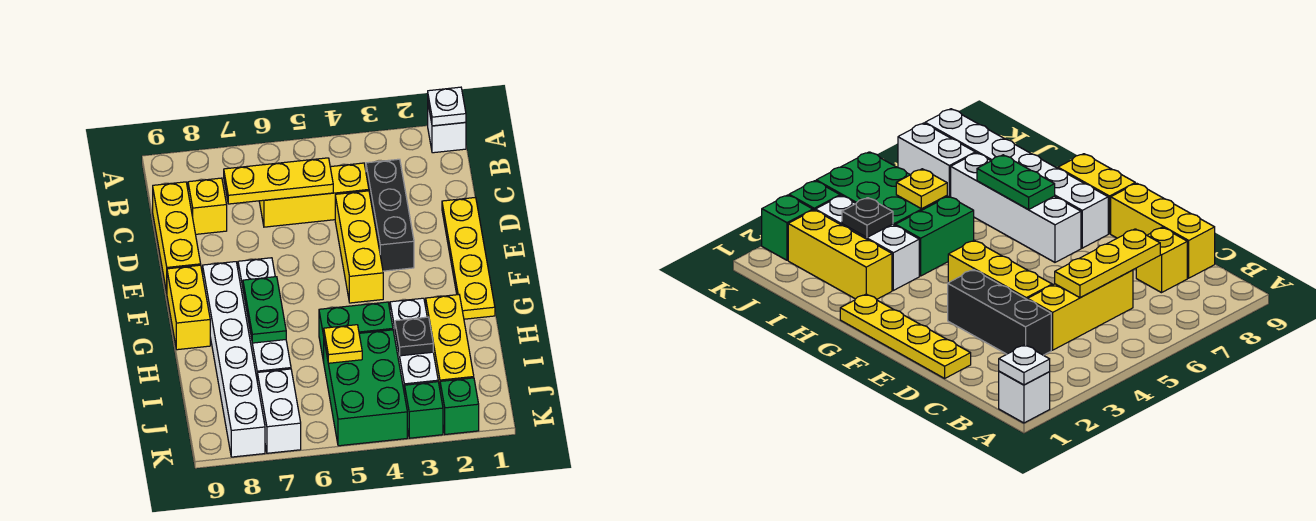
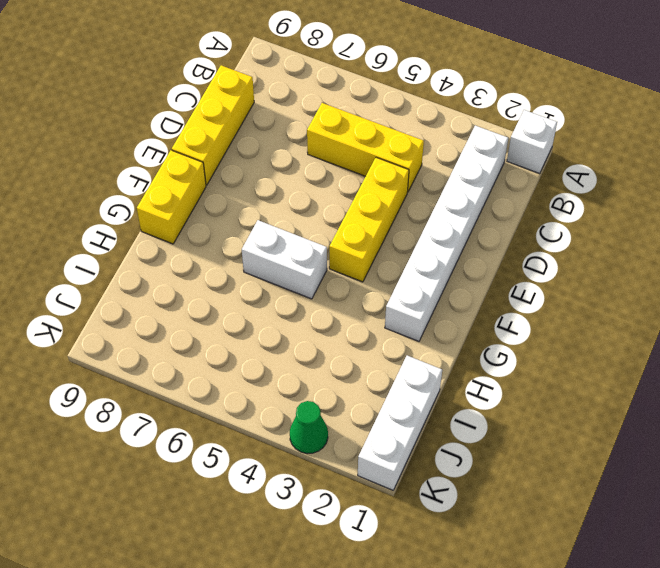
white 1x6 brick [385,126,508,341] -> white 1x6 brick moved to [203,262,265,457]
white 1x2 brick [242,220,327,299] -> white 1x2 brick turned to [257,369,301,453]
white 1x3 brick [358,356,442,490] -> white 1x3 brick moved to [390,298,438,394]
green 1x1 cone [290,401,328,454] -> green 1x1 brick [405,382,443,438]
none -> black 1x3 brick [366,159,414,271]
none -> yellow 1x1 brick [188,178,227,234]
none -> yellow 1x4 plate [442,197,495,319]

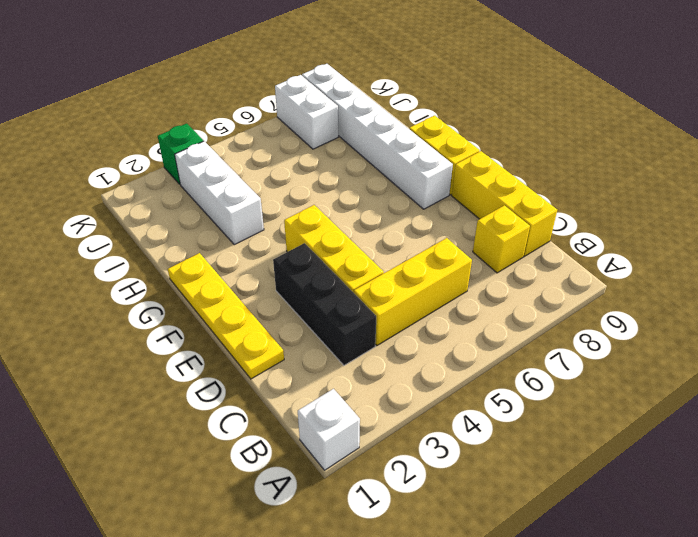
none -> white 1x4 brick [238,258,291,377]
none -> yellow 1x3 brick [426,295,474,388]
none -> green 1x2 brick [319,302,393,362]

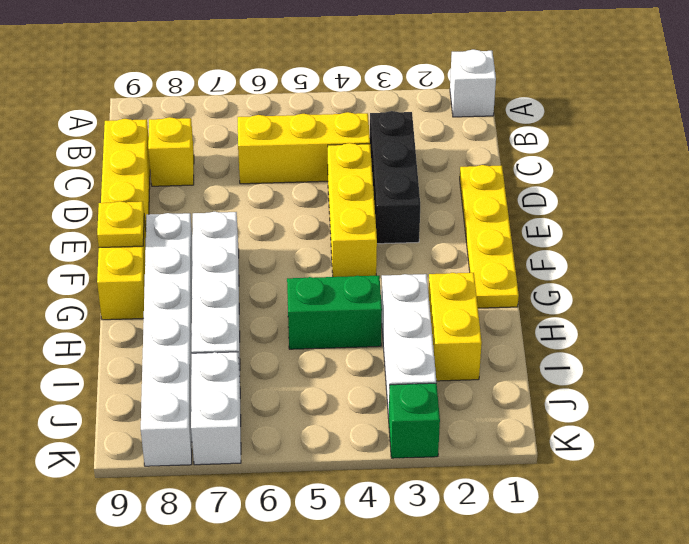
yellow 1x1 plate [97,201,144,248] -> yellow 1x1 plate moved to [324,325,362,363]
yellow 1x2 brick [428,273,482,381] -> yellow 1x3 brick [426,295,474,388]
none -> green 2x3 brick [324,330,407,446]
none -> green 1x1 brick [440,378,479,434]
none -> white 1x1 plate [428,87,466,126]

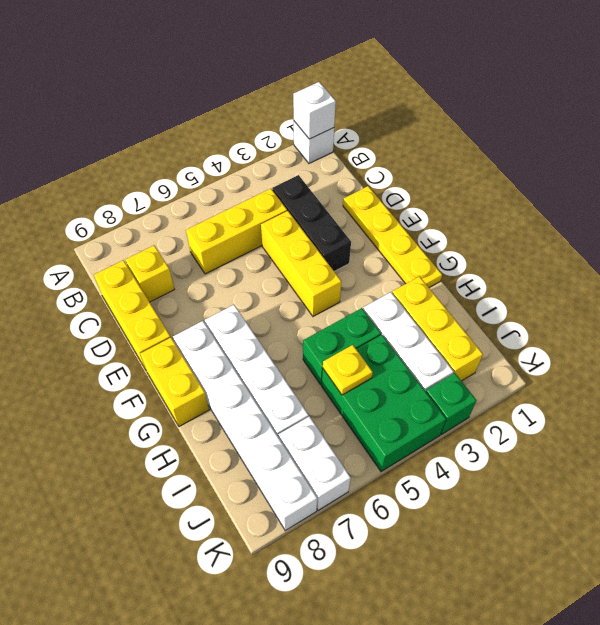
white 1x1 brick [293,82,336,139] -> white 1x1 plate [428,87,466,126]
none -> green 1x1 brick [440,378,479,434]
none -> yellow 1x3 plate [224,158,333,204]
none -> green 1x2 plate [243,277,286,343]

